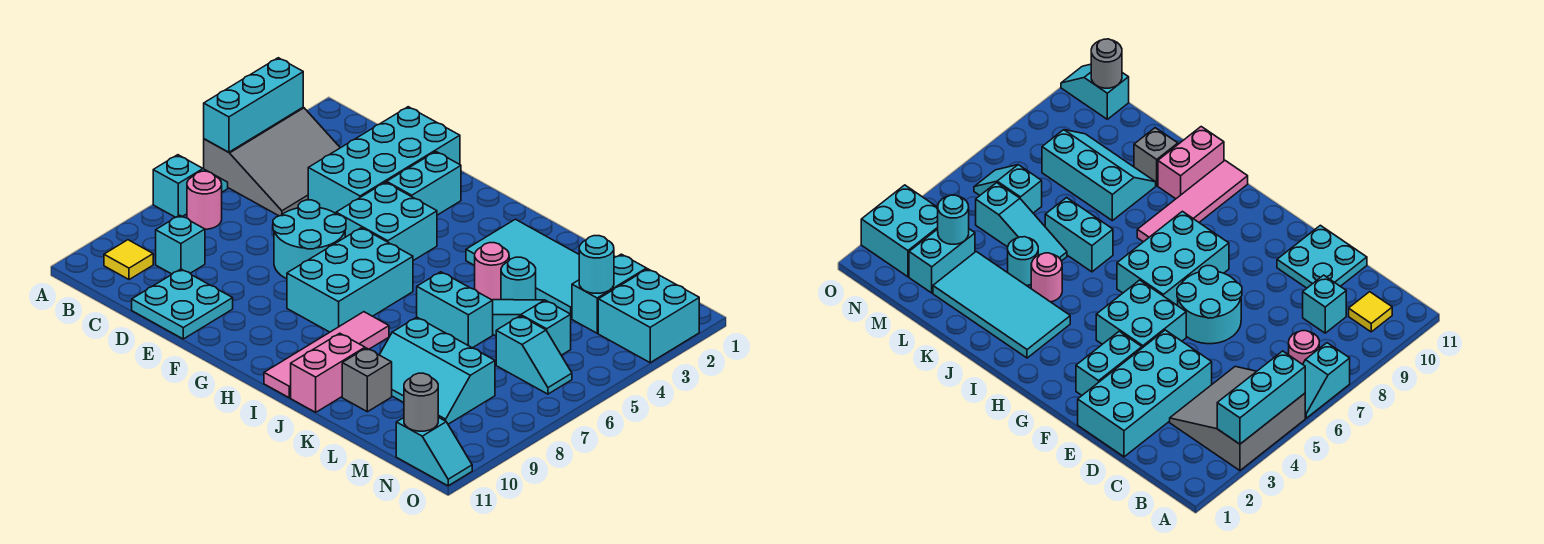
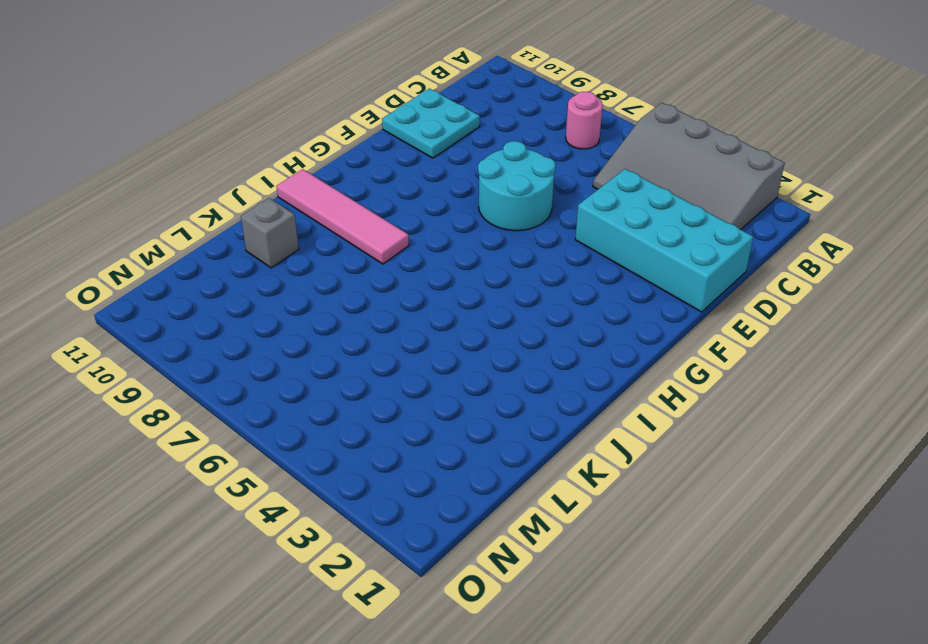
grey 3x4 slope [593,103,785,230] -> grey 3x3 slope [204,107,340,216]
none -> cyan 1x2 slope [153,155,228,217]
none -> yellow 1x1 tile [104,240,153,280]
none -> cyan 1x1 brick [156,215,205,274]

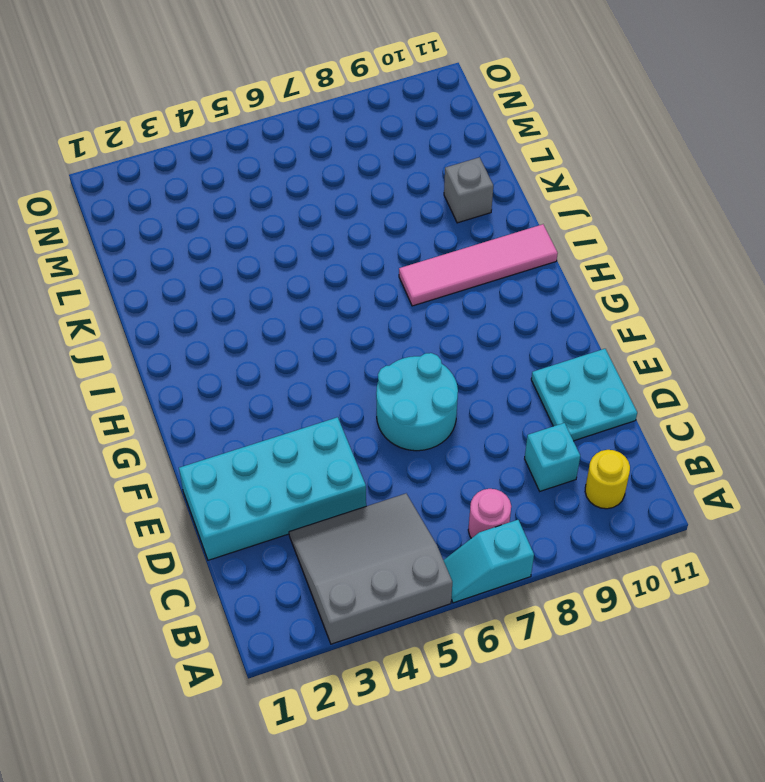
yellow 1x1 round brick [585,450,630,509] -> yellow 1x1 tile [104,240,153,280]
none -> cyan 1x2 brick [387,152,461,215]
none -> cyan 2x2 brick [336,182,437,261]
none -> cyan 2x3 brick [287,228,413,332]

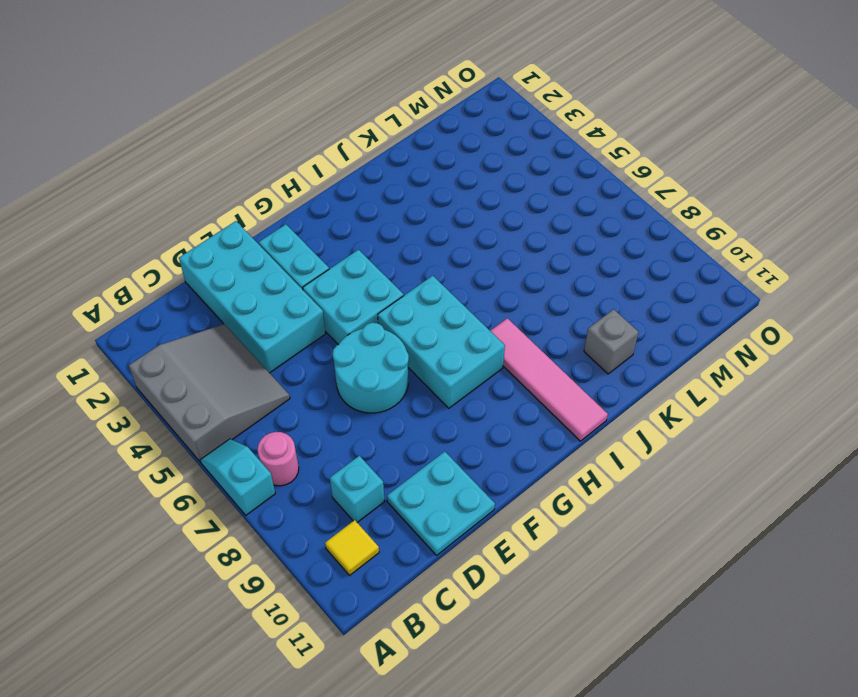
none -> cyan 2x4 tile [466,219,579,318]
none -> pink 1x1 round brick [475,243,509,300]
none -> cyan 1x2 brick [417,272,493,348]

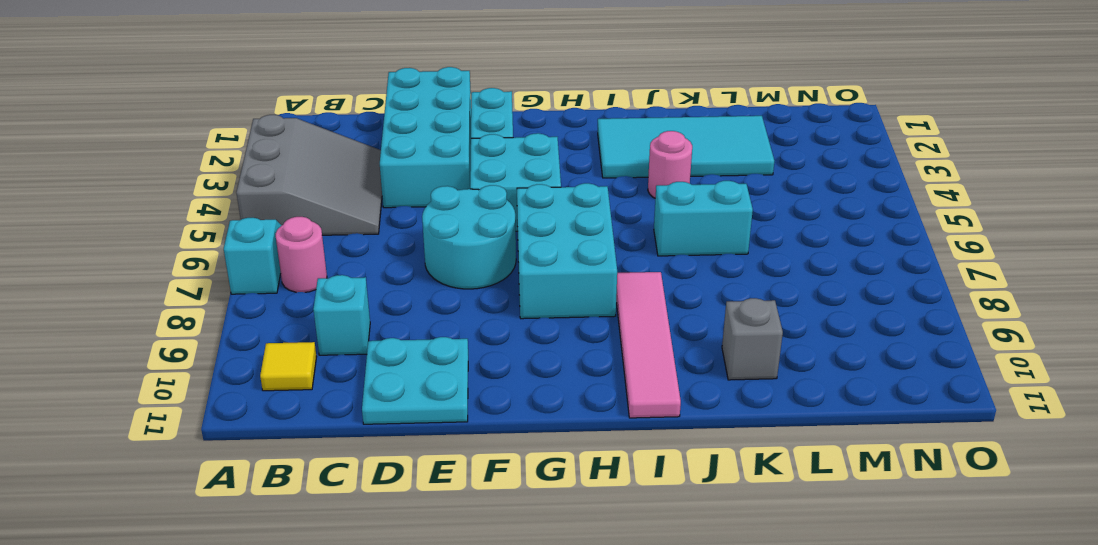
none -> pink 1x2 brick [291,333,365,412]
none -> cyan 1x1 round brick [501,257,536,300]
none -> cyan 1x3 slope [492,300,571,355]

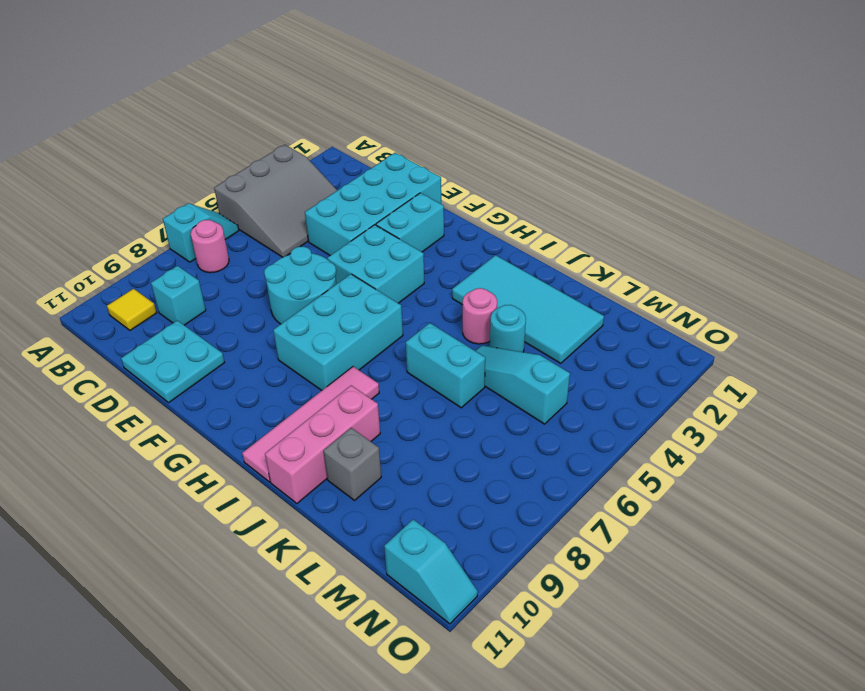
pink 1x3 brick [265,385,380,503] -> pink 1x2 brick [291,333,365,412]
none -> cyan 2x3 slope [380,317,495,424]
none -> cyan 1x2 brick [572,254,647,333]
none -> cyan 1x2 slope [496,316,572,394]

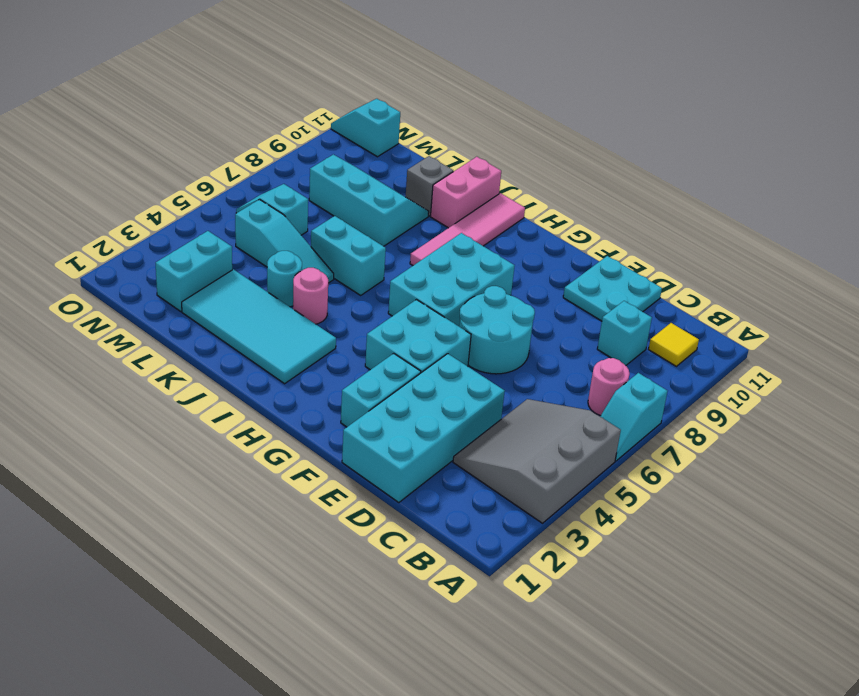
none -> cyan 2x2 brick [598,269,699,363]
none -> cyan 1x3 brick [204,58,303,152]
none -> cyan 1x1 round brick [579,236,614,293]

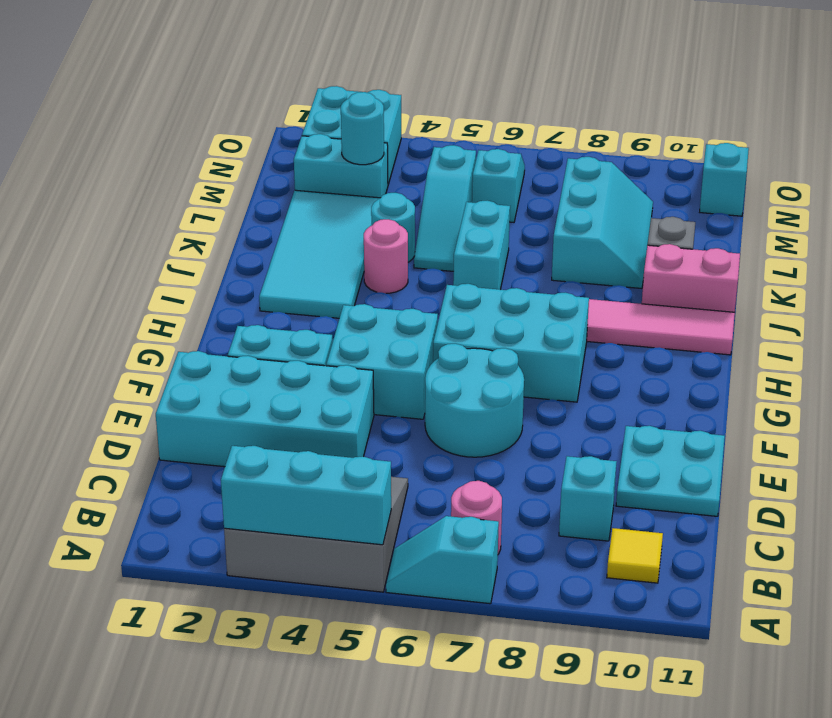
none -> grey 1x1 round brick [404,373,438,431]

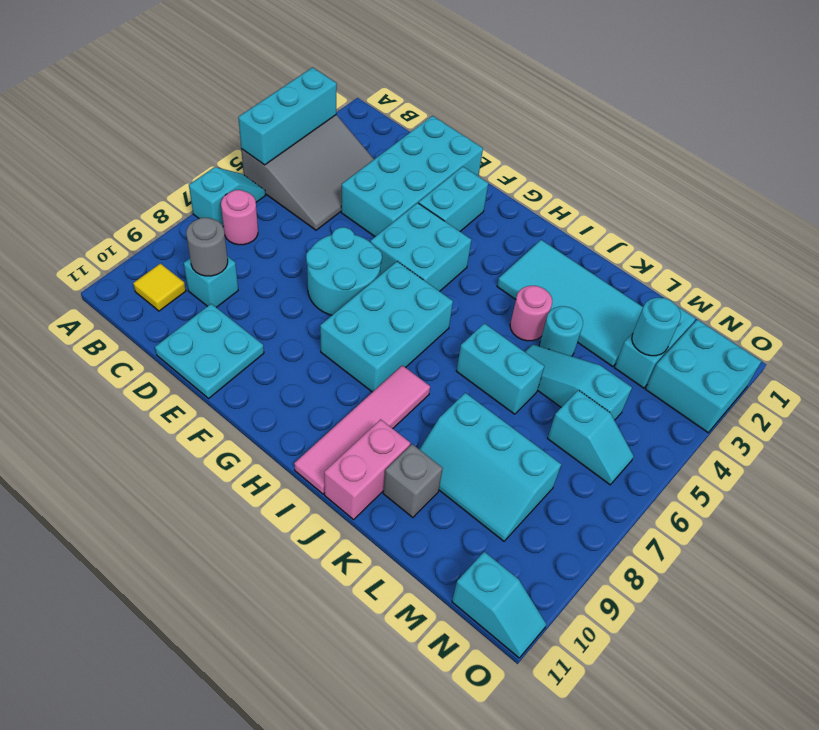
grey 1x1 round brick [186,218,228,276] -> grey 1x1 round brick moved to [404,373,438,431]

